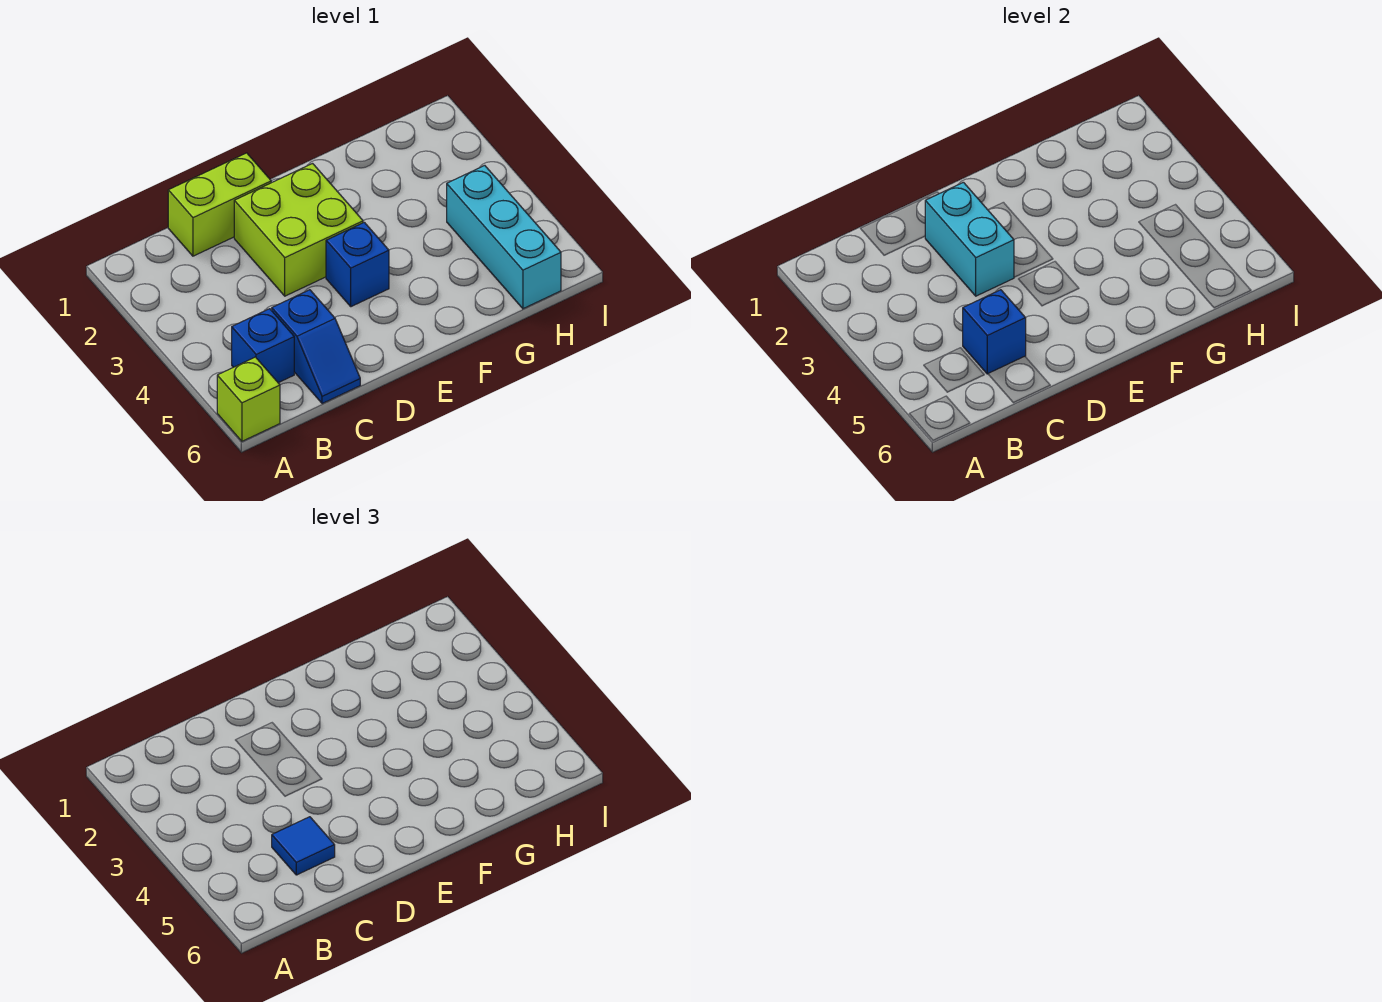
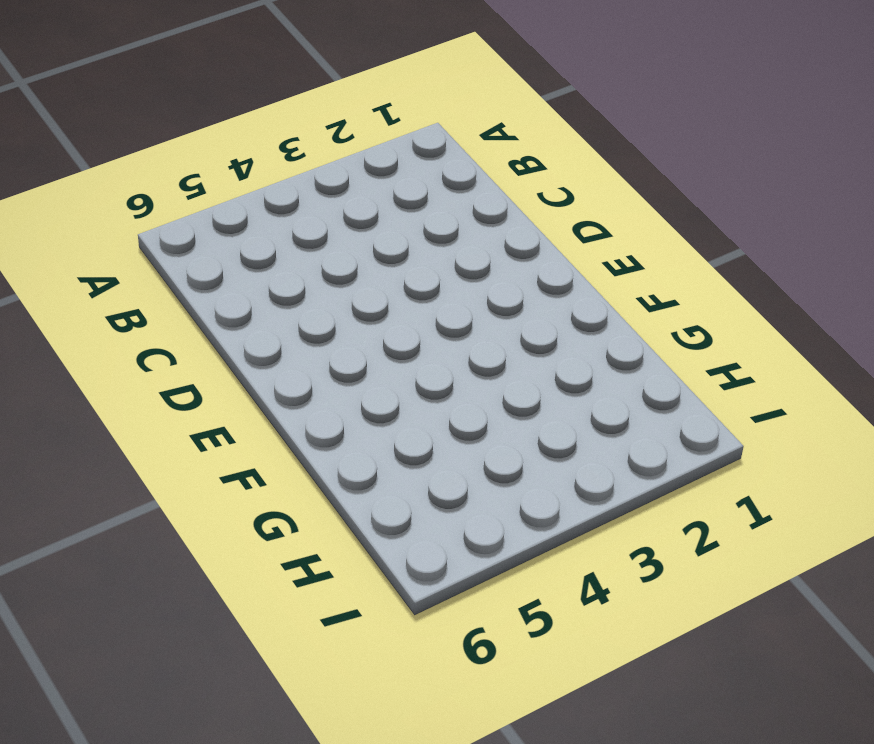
none -> lime 1x1 brick [217,357,280,441]
none -> blue 1x1 brick [232,309,294,383]

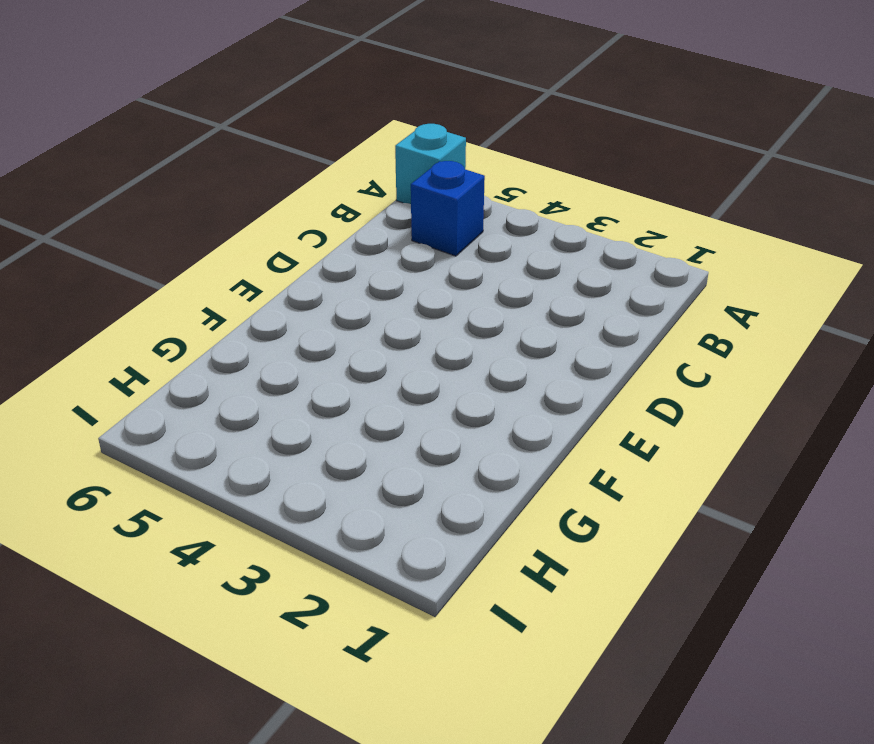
cyan 1x1 brick [395,124,466,204] -> lime 1x1 brick [217,357,280,441]
none -> lime 1x2 brick [168,153,271,256]
none -> blue 1x2 slope [272,290,360,404]

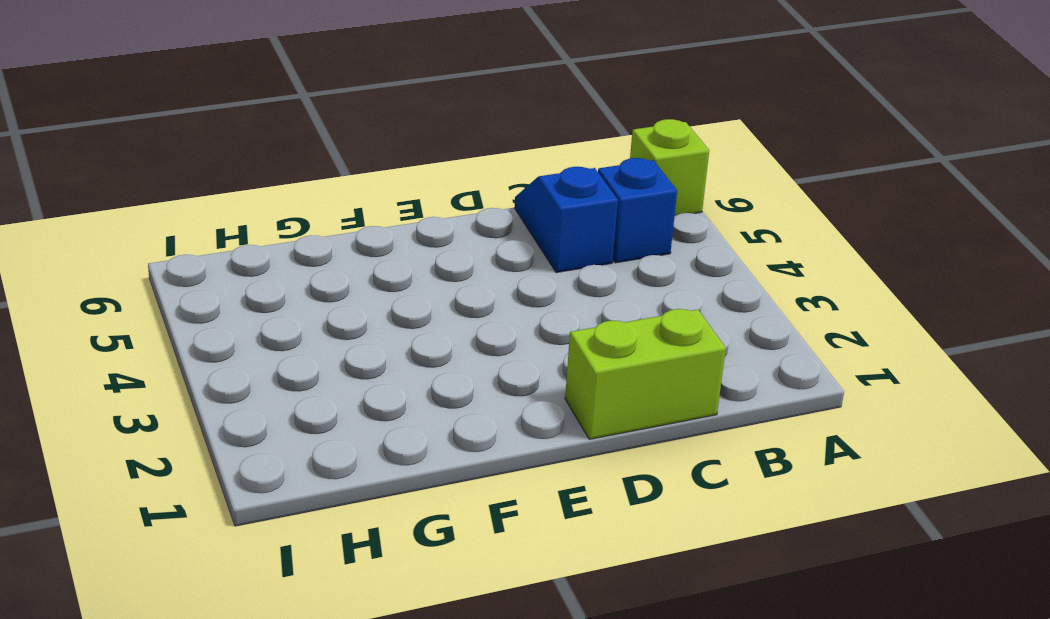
none -> lime 2x2 brick [234,164,363,296]
none -> blue 1x1 brick [326,222,389,307]

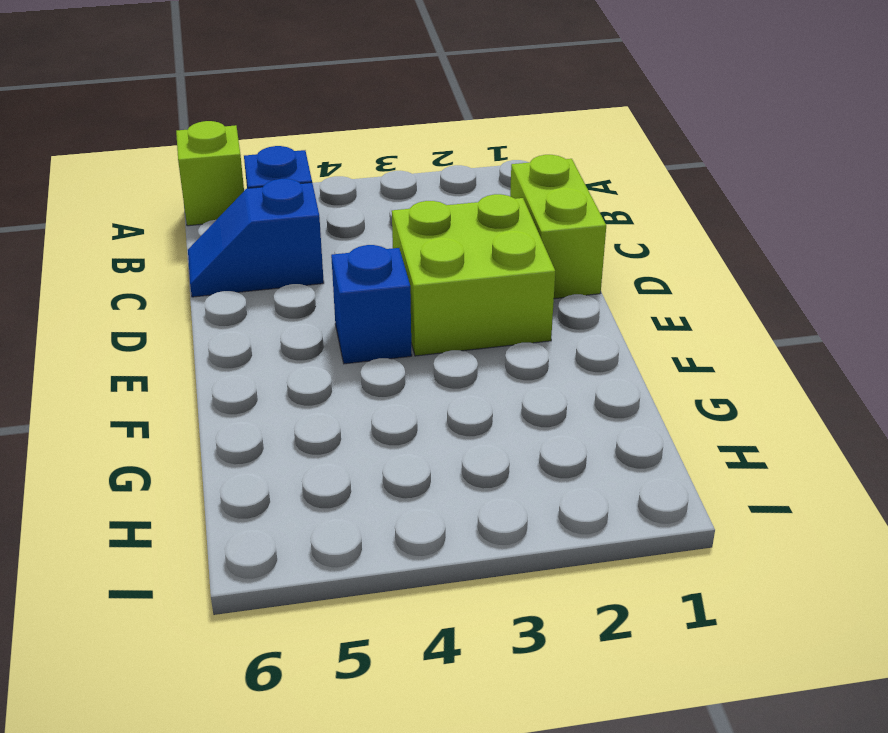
none -> cyan 1x3 brick [447,166,561,309]
none -> blue 1x1 brick [963,290,1026,374]

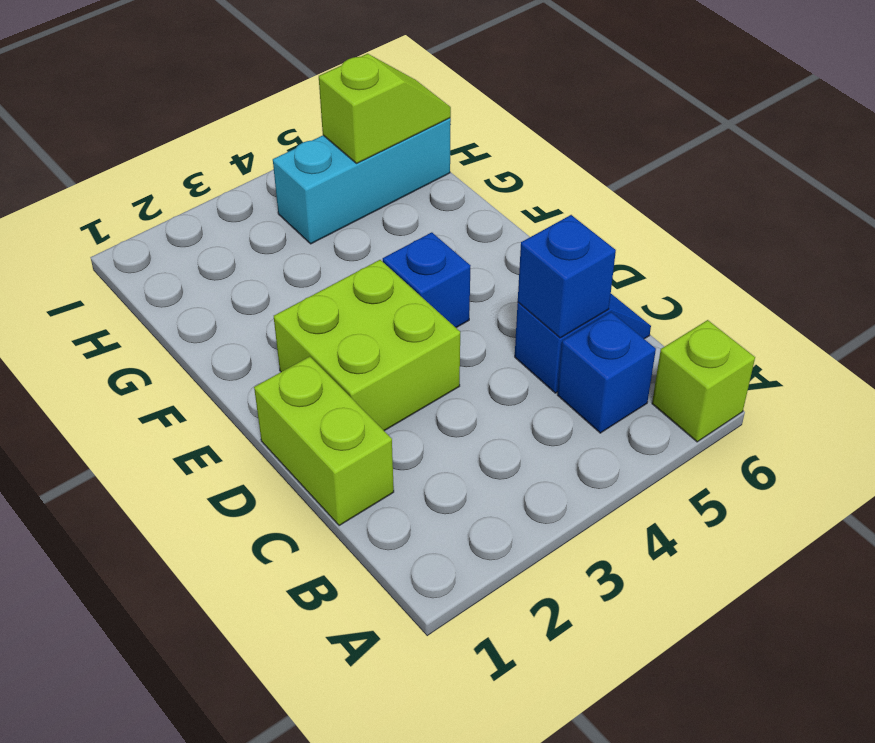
lime 1x2 slope [319,54,451,163] -> none
none -> cyan 1x2 brick [925,182,1014,296]
none -> blue 1x1 tile [272,817,335,875]

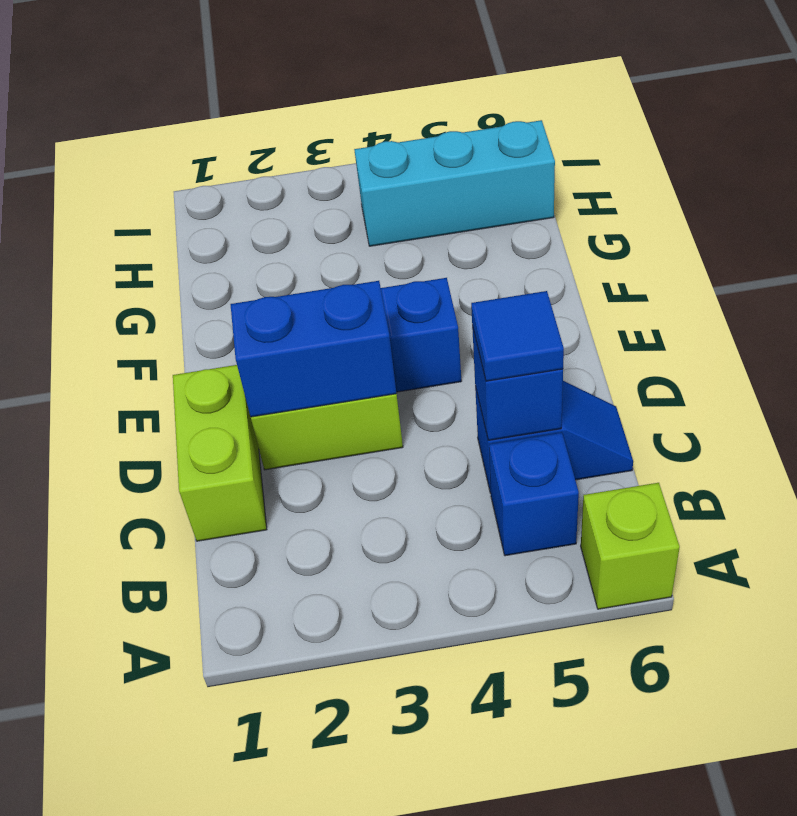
blue 1x2 brick [230,281,396,417] -> cyan 1x2 brick [925,182,1014,296]

